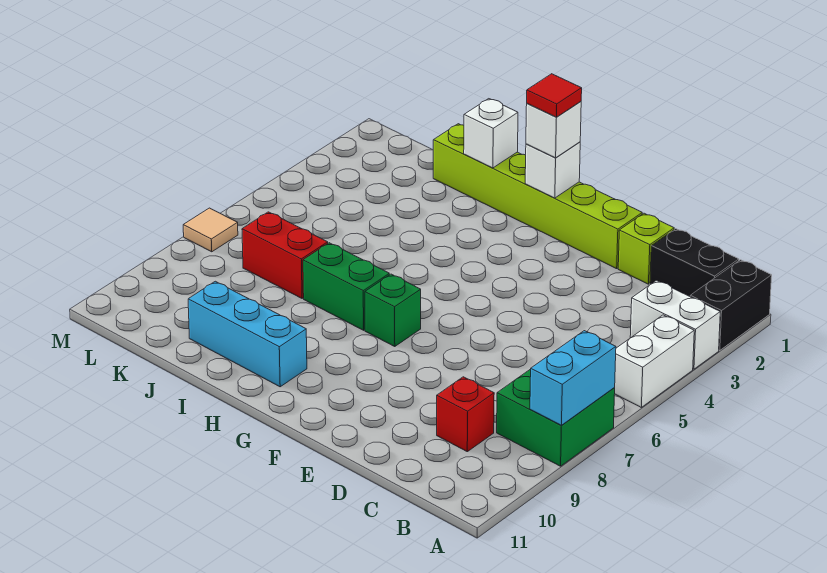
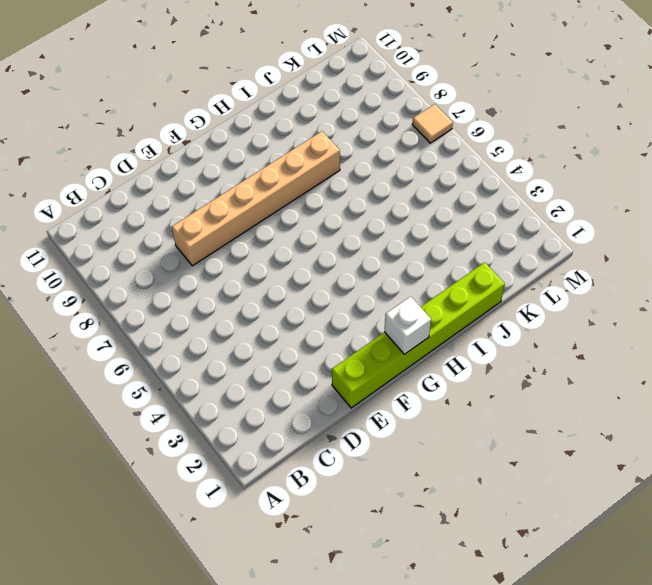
tan 1x6 brick [172,131,340,266] -> none
none -> black 1x2 brick [690,260,772,350]
none -> white 1x2 brick [630,280,720,369]
none -> white 1x2 brick [614,315,694,407]

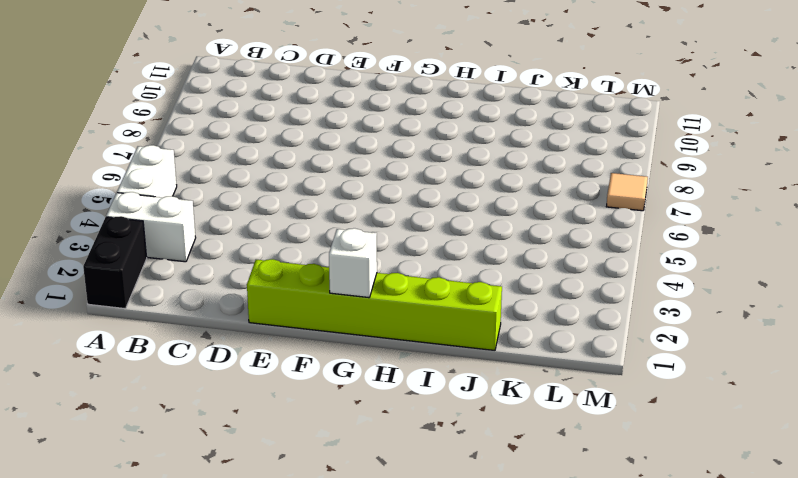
none -> green 2x2 brick [497,369,615,466]
none -> black 1x2 brick [650,229,739,296]
none -> red 1x1 brick [437,377,494,452]

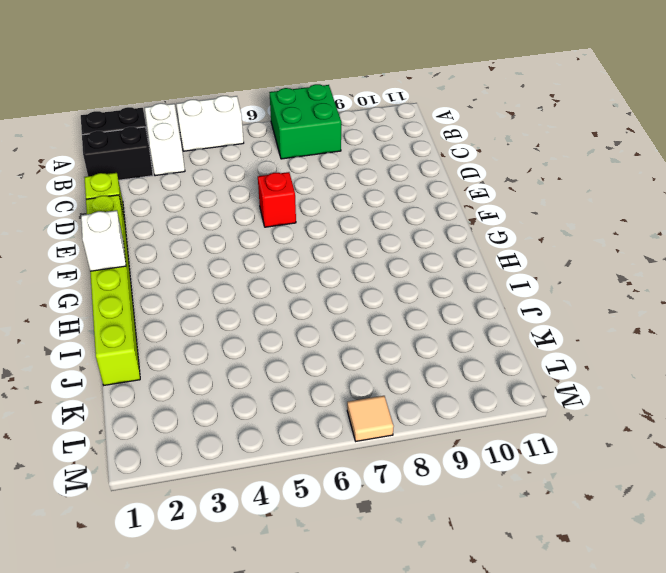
black 1x2 brick [82,127,153,180] -> black 1x2 brick turned to [650,229,739,296]
red 1x1 brick [258,172,296,227] -> red 1x1 brick moved to [437,377,494,452]
none -> green 1x1 brick [365,274,421,347]
none -> green 1x2 brick [303,243,389,330]
none -> cyan 1x3 brick [188,281,307,387]

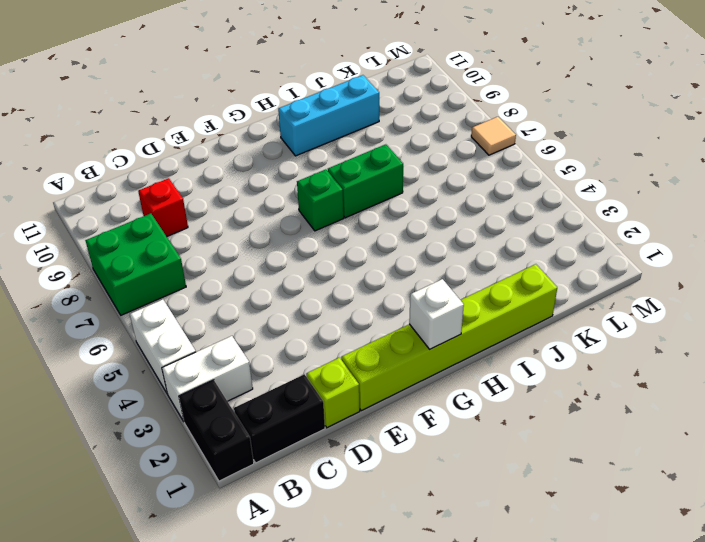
none -> red 1x2 brick [242,212,328,298]
none -> cyan 1x2 brick [530,331,616,426]
none -> white 1x1 brick [464,99,518,168]

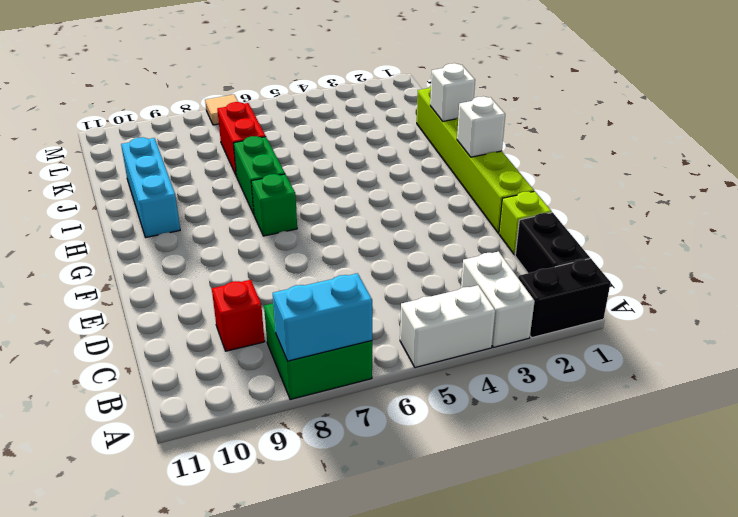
none -> white 1x1 brick [526,102,581,158]
none -> red 1x1 tile [527,74,582,117]

